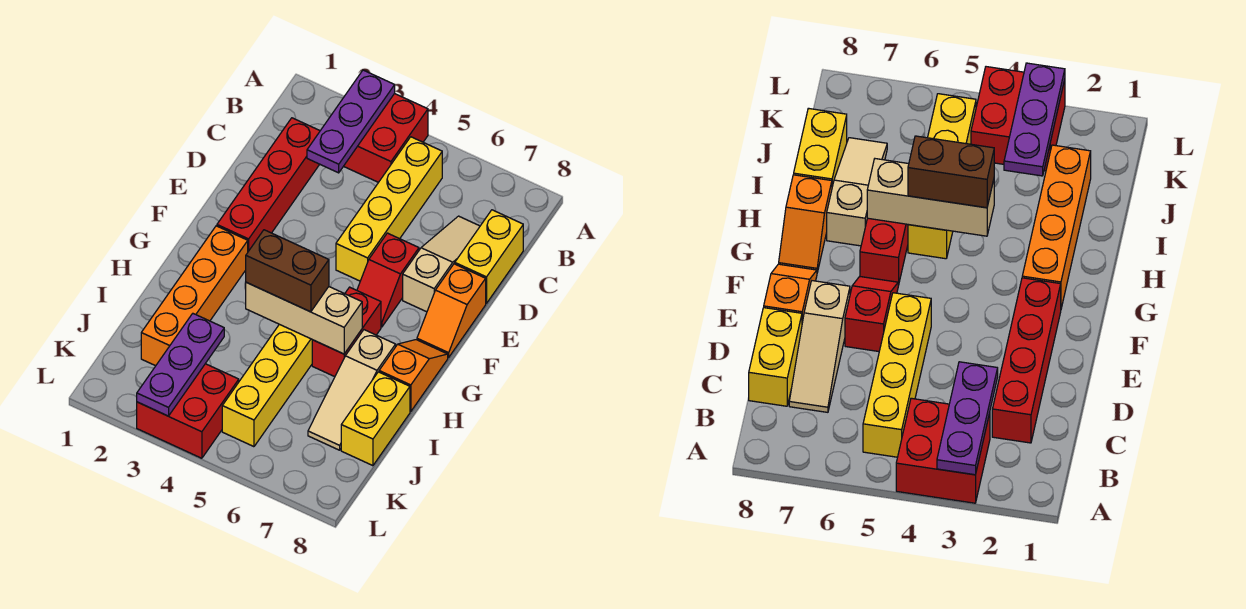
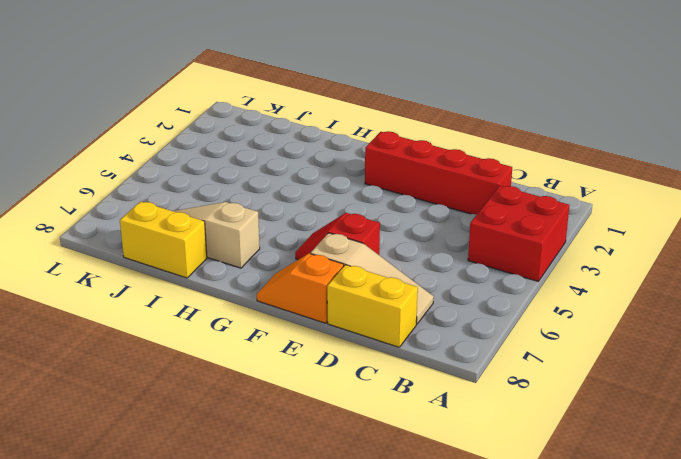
none -> yellow 1x4 brick [336,137,442,281]
none -> orange 1x4 brick [141,226,248,366]
none -> red 1x2 brick [312,287,381,377]

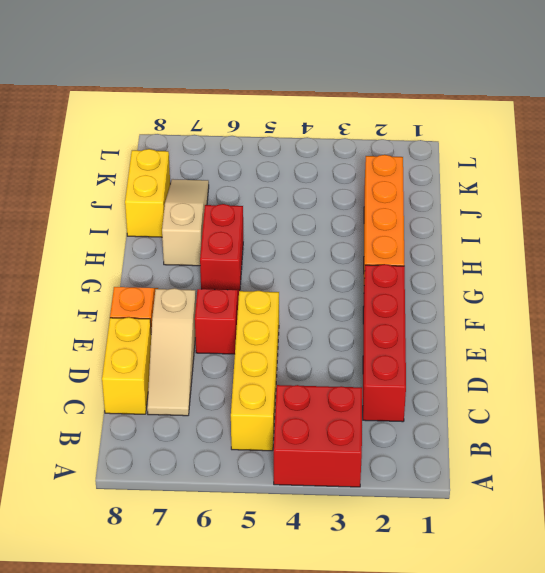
none -> orange 1x2 slope [379,340,448,412]
none -> yellow 1x4 brick [222,324,312,447]
none -> red 2x2 brick [137,364,239,458]

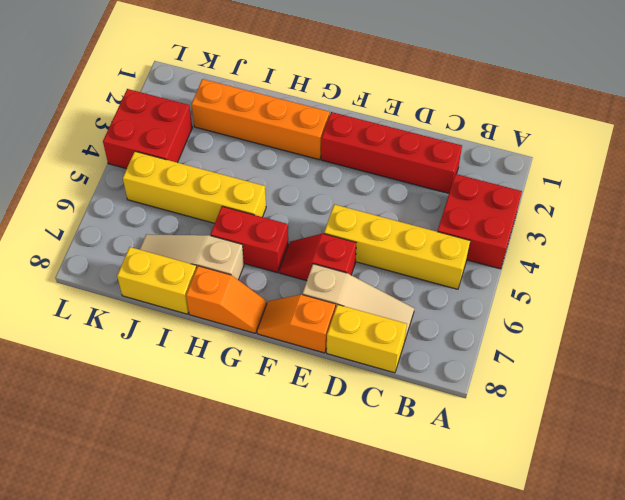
none -> purple 1x3 plate [307,70,395,173]
none -> tan 1x3 brick [246,282,362,354]
none -> purple 1x3 plate [137,314,224,416]

